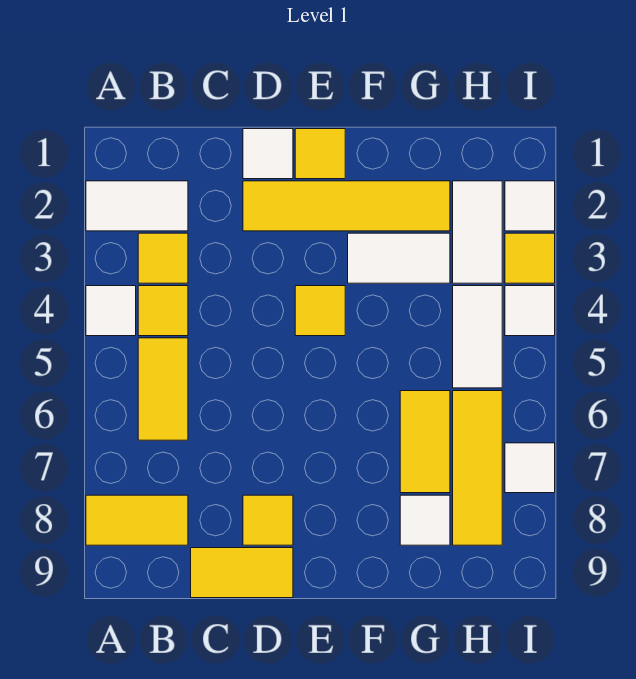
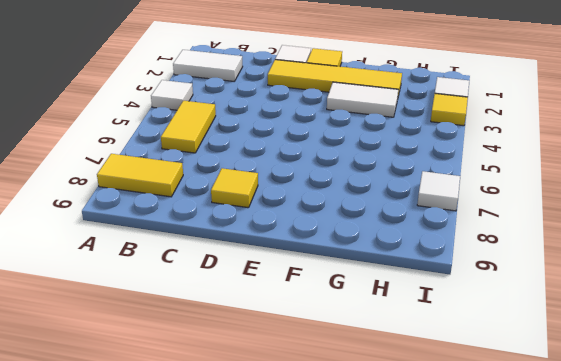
none -> yellow 1x1 tile [138,233,188,283]
none -> yellow 1x1 tile [138,286,188,336]
none -> yellow 1x2 tile [191,548,293,598]

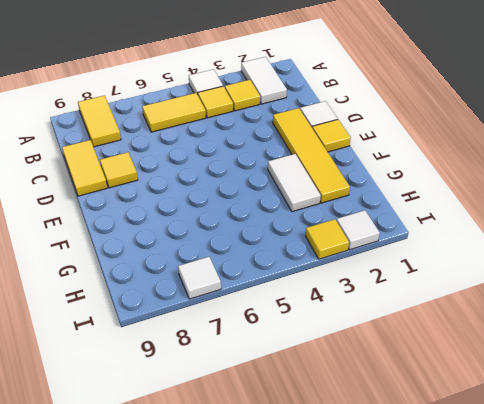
none -> yellow 1x1 tile [295,286,345,336]
none -> yellow 1x2 tile [400,391,450,493]
none -> white 1x1 tile [400,495,450,545]

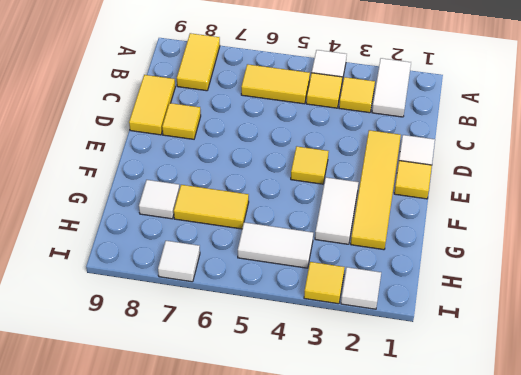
none -> white 1x2 tile [453,181,502,283]
none -> yellow 1x3 tile [453,391,502,545]
none -> white 1x1 tile [505,286,555,336]

